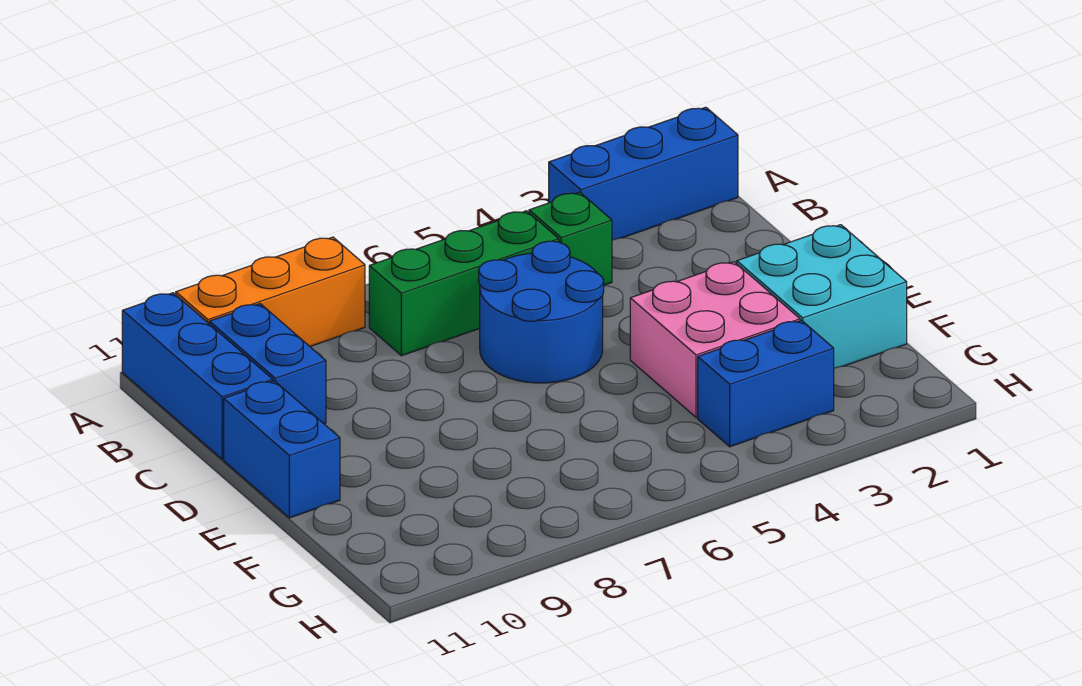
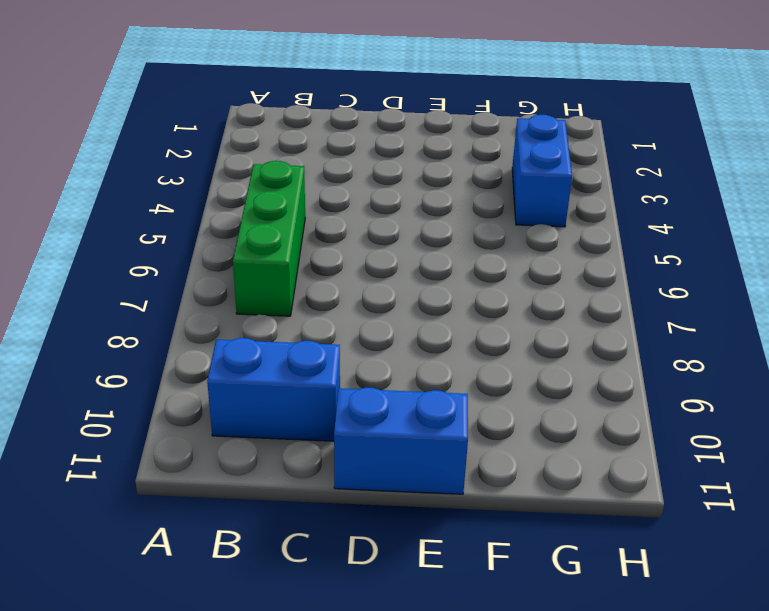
none -> blue 1x3 brick [549,107,738,240]
none -> orange 1x3 brick [176,237,365,346]

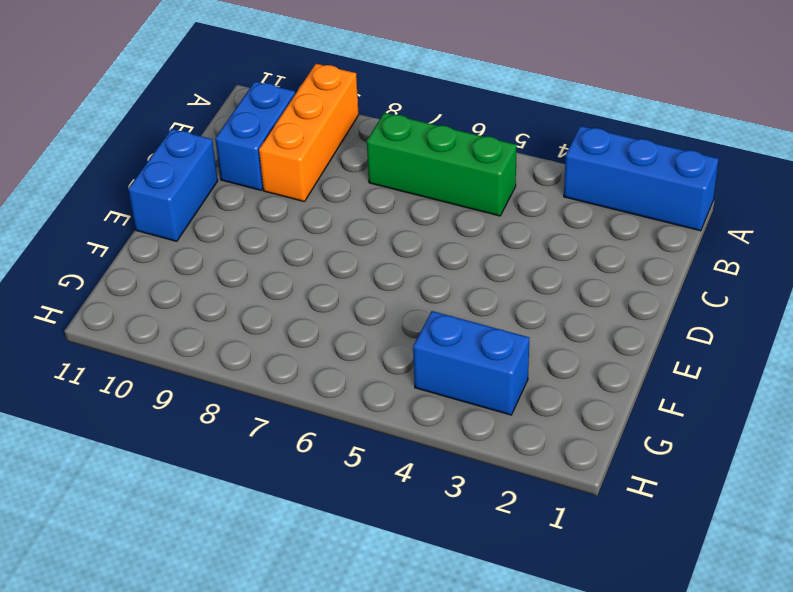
orange 1x3 brick [259,64,359,202] -> orange 1x3 brick turned to [176,237,365,346]
none -> blue 1x3 brick [122,293,273,459]
none -> green 1x1 brick [529,192,612,285]

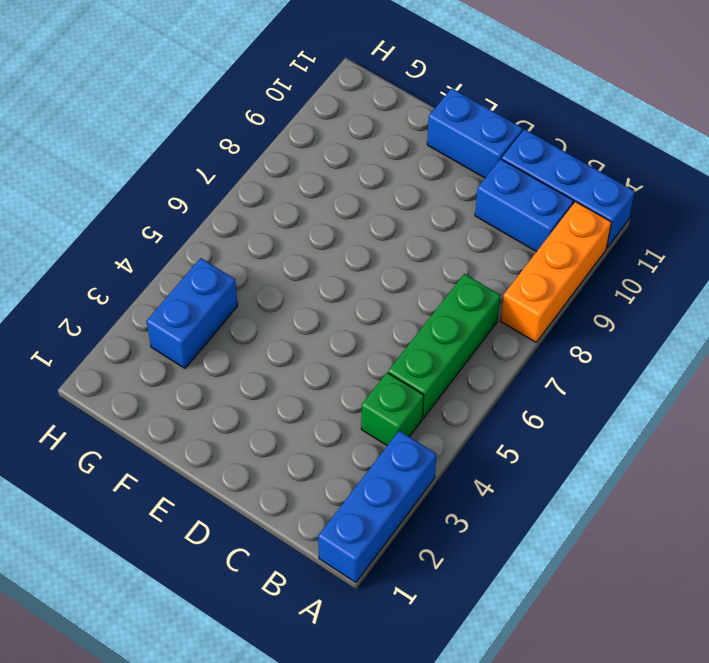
none -> blue 2x2 round brick [479,241,604,383]
none -> cyan 2x2 brick [737,225,907,368]

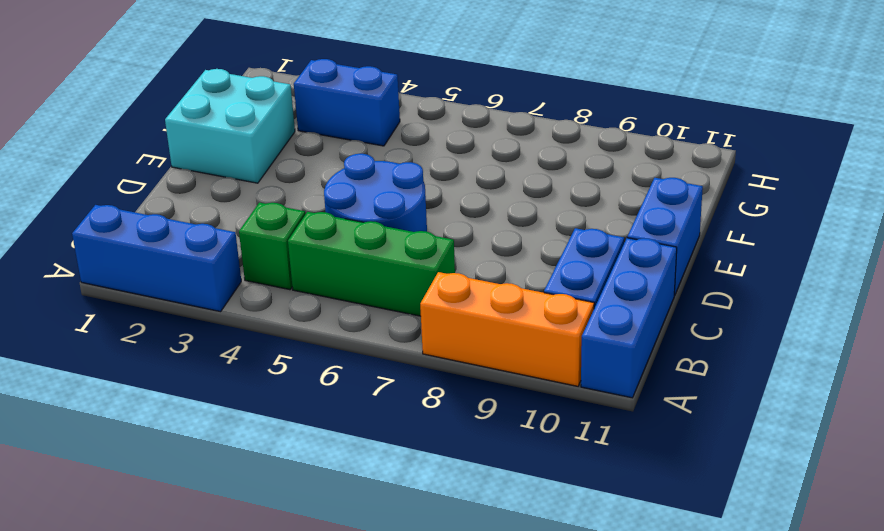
none -> pink 2x2 brick [630,262,800,417]

